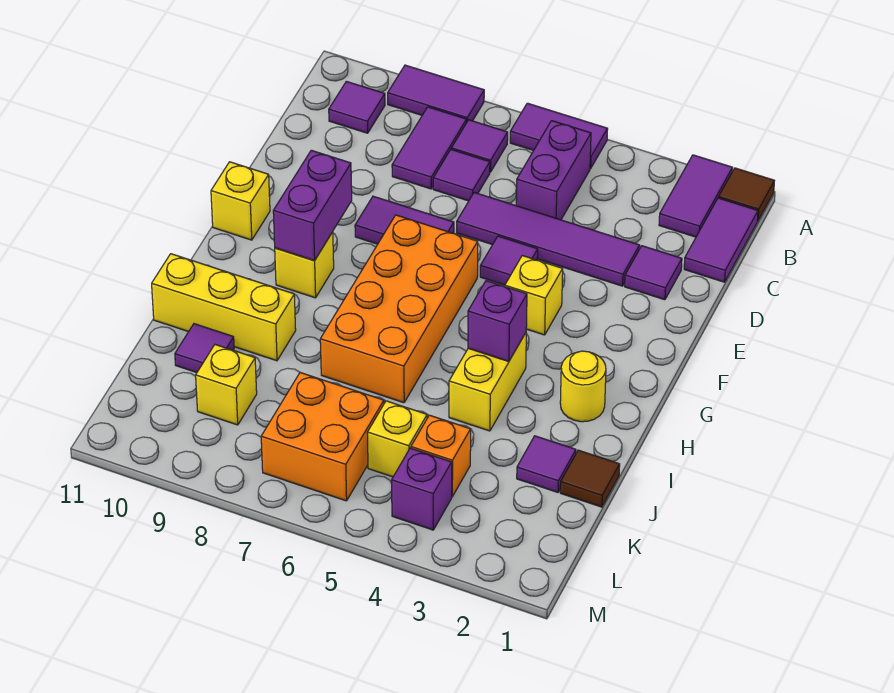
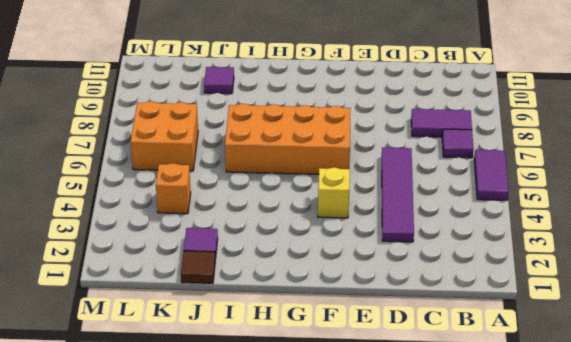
none -> brown 1x1 tile [719,168,774,221]
none -> purple 1x2 tile [659,155,732,237]
none -> purple 1x2 tile [388,65,484,123]
none -> purple 1x2 tile [684,198,758,282]

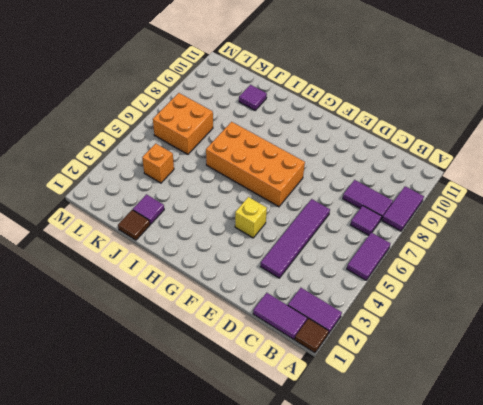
none -> purple 1x2 brick [516,121,591,220]
none -> purple 1x1 tile [329,81,385,133]
none -> purple 1x1 tile [433,150,490,201]
none -> purple 1x1 tile [625,246,682,300]

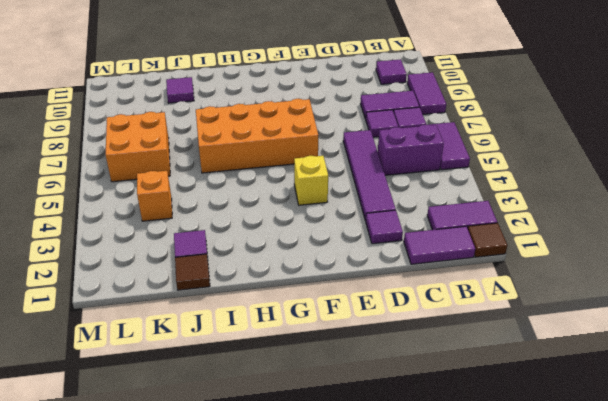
none -> purple 1x1 tile [480,236,538,285]
none -> purple 1x2 tile [355,196,454,244]
none -> yellow 1x1 brick [211,162,270,240]
none -> yellow 1x1 brick [275,232,334,298]

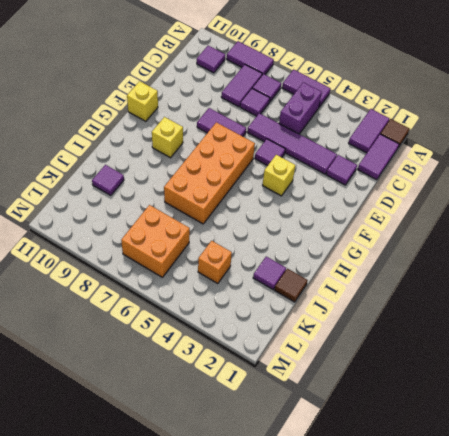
none -> yellow 1x1 round brick [560,351,606,422]
none -> yellow 1x2 brick [449,333,526,431]
none -> yellow 1x3 brick [152,254,296,361]
none -> yellow 1x1 brick [367,401,427,477]

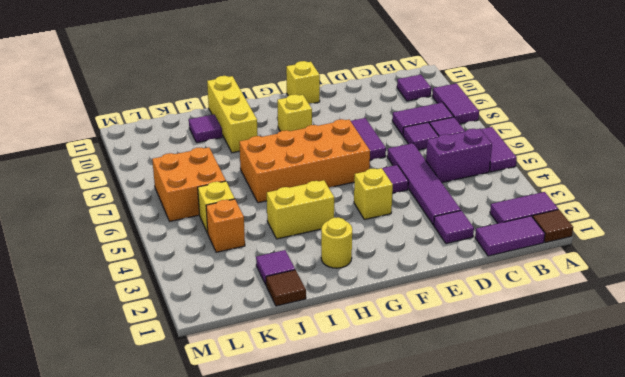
none -> yellow 1x1 brick [196,345,257,425]
none -> purple 1x1 brick [392,448,452,530]
none -> purple 1x2 brick [273,150,352,261]
none -> purple 1x1 brick [468,281,527,362]

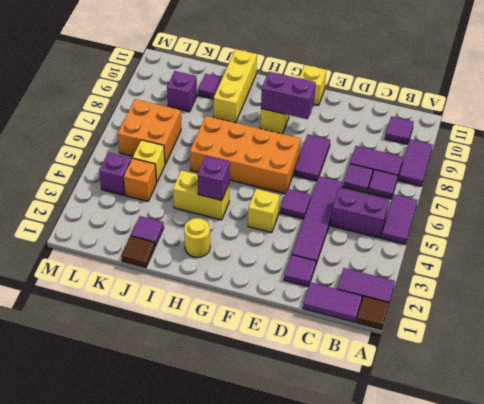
purple 1x1 brick [167,71,197,112] -> yellow 1x1 brick [196,345,257,425]

